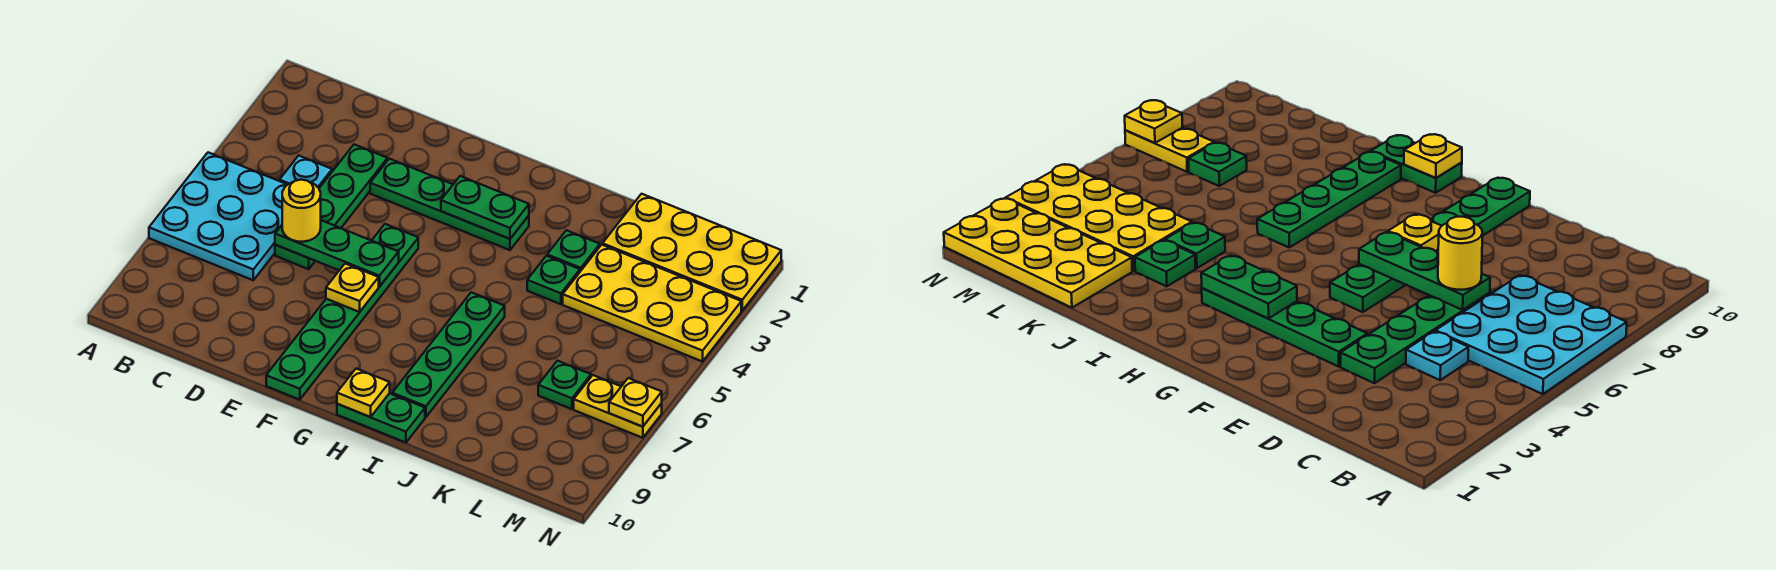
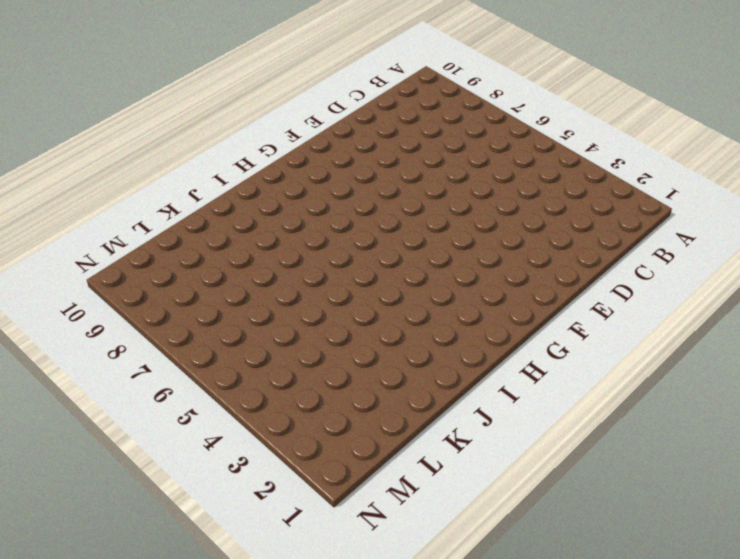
none -> cyan 3x3 plate [149,152,288,280]
none -> cyan 1x1 plate [280,156,332,188]
none -> green 1x4 plate [275,145,388,269]

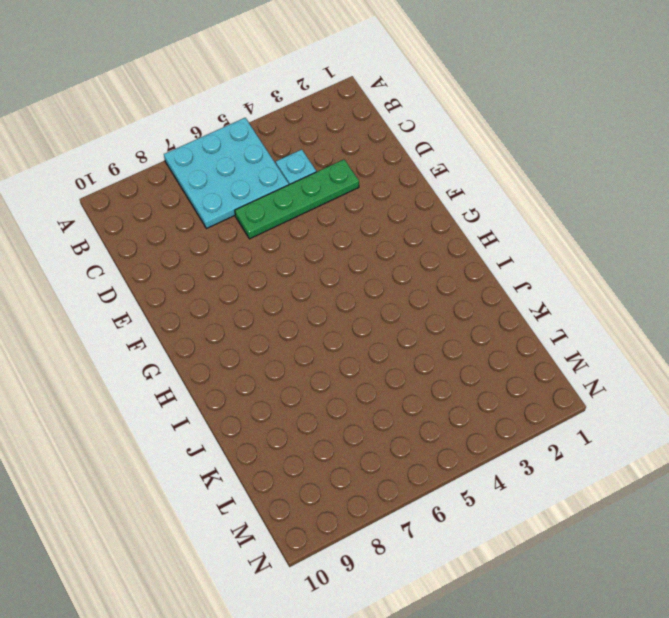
none -> green 1x4 plate [370,159,529,250]
none -> green 1x6 plate [266,224,418,400]
none -> green 1x2 plate [337,393,425,443]

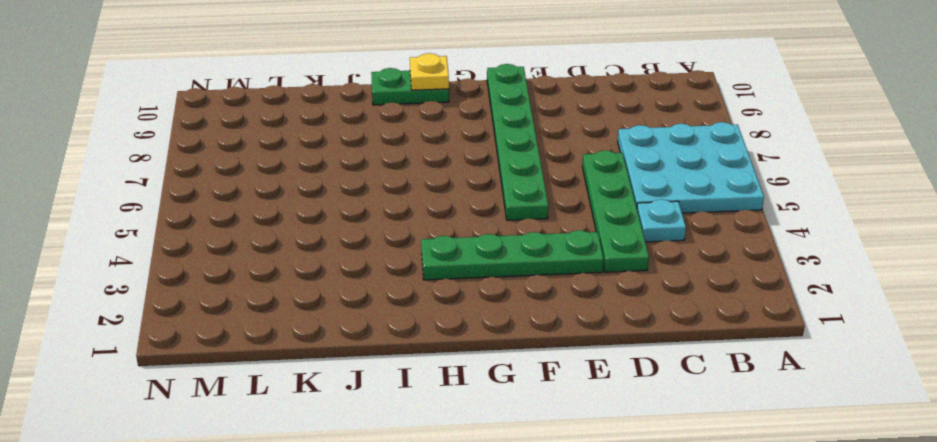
none -> green 1x4 plate [392,292,505,417]
none -> green 1x1 plate [547,230,600,271]
none -> green 1x1 plate [527,256,580,304]

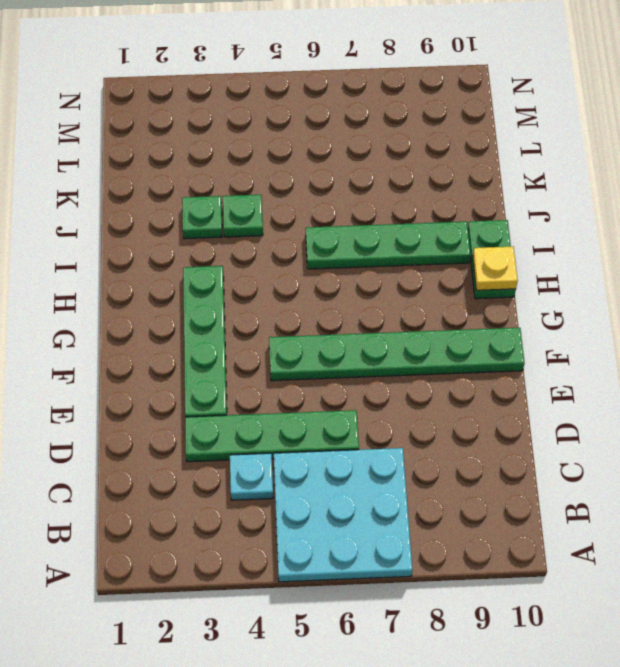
none -> yellow 2x4 plate [603,194,781,310]
none -> yellow 2x4 plate [563,245,741,362]
none -> green 1x1 plate [538,361,591,409]

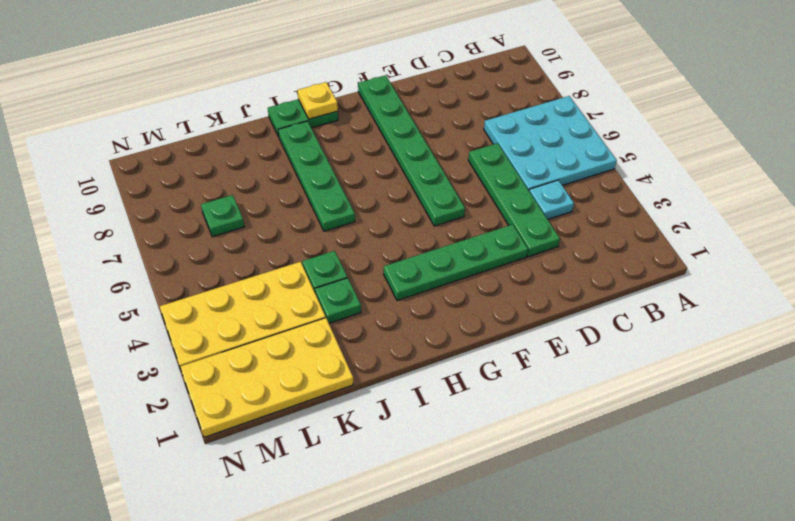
none -> yellow 1x2 plate [574,375,662,438]
none -> green 1x3 plate [275,220,399,287]
none -> yellow 1x1 plate [326,264,379,312]

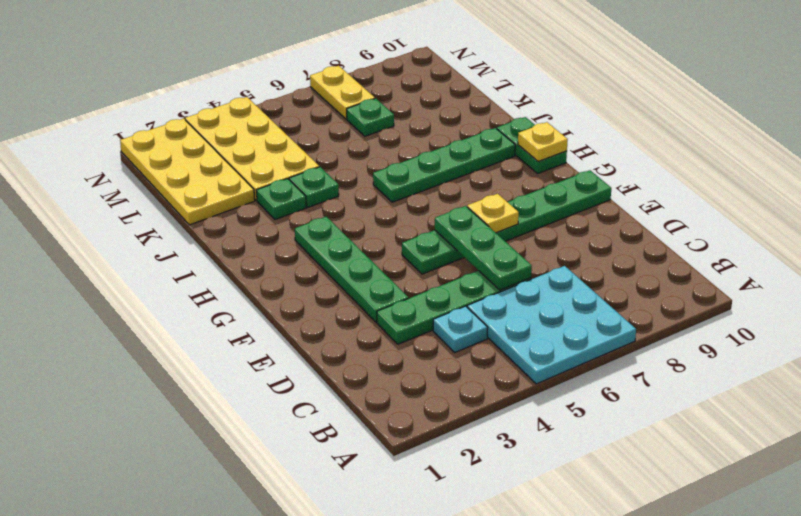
none -> green 1x2 plate [441,176,529,239]
none -> yellow 1x1 plate [609,378,662,427]
none -> yellow 1x1 round brick [282,180,321,242]

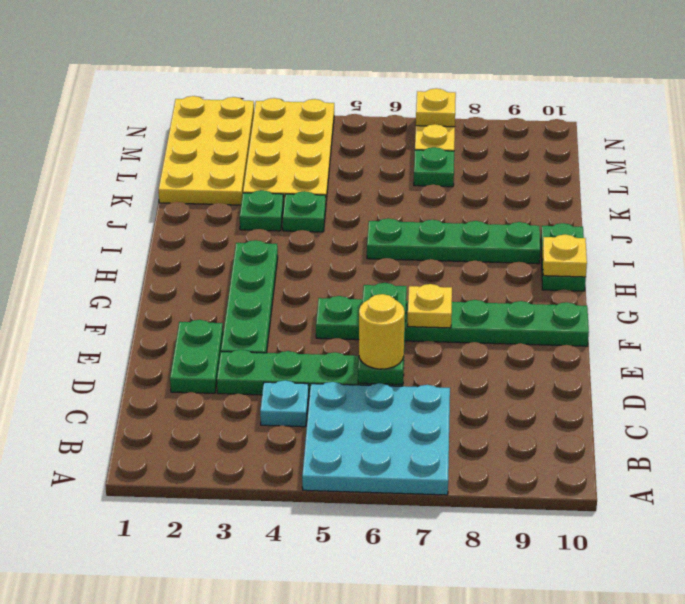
green 1x2 plate [170,320,223,393] -> green 1x2 plate moved to [441,176,529,239]

